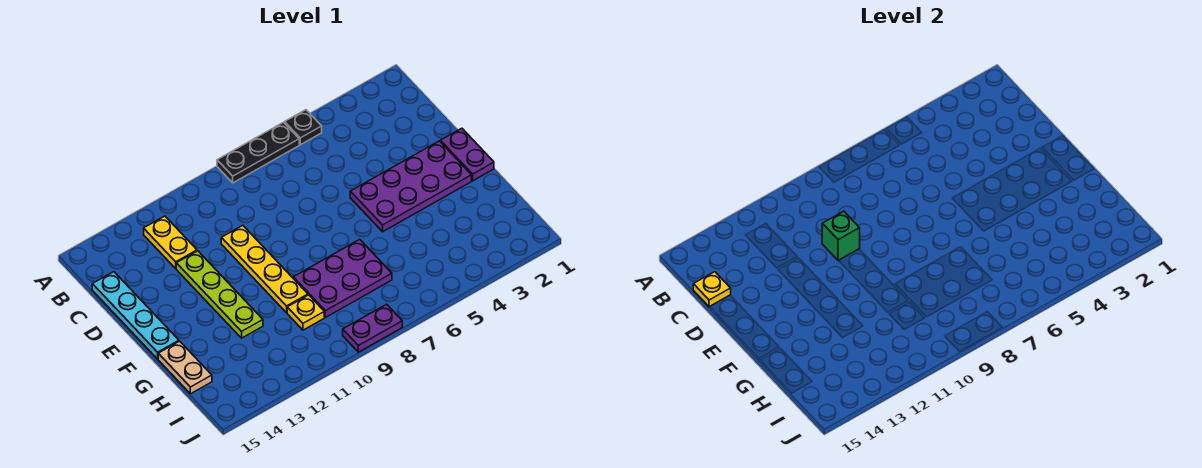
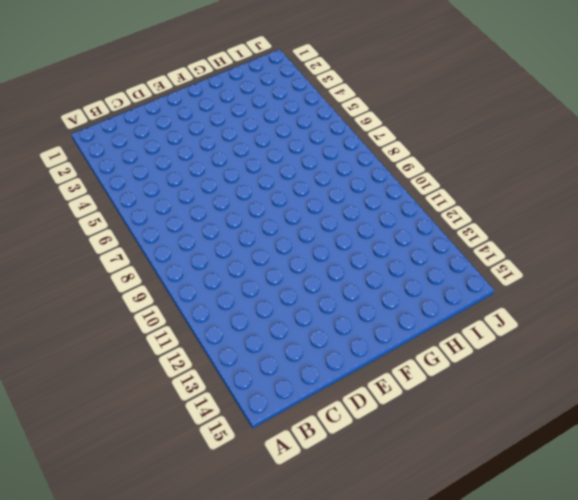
none -> black 1x1 plate [285,110,322,145]
none -> black 1x3 plate [217,122,299,183]
none -> yellow 1x2 plate [144,216,197,268]

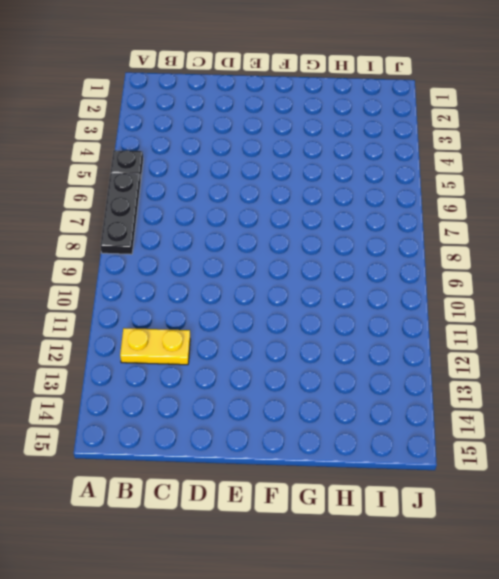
none -> cyan 1x4 plate [92,272,179,359]
none -> yellow 1x4 plate [221,225,308,313]
none -> lime 1x4 plate [176,251,263,338]

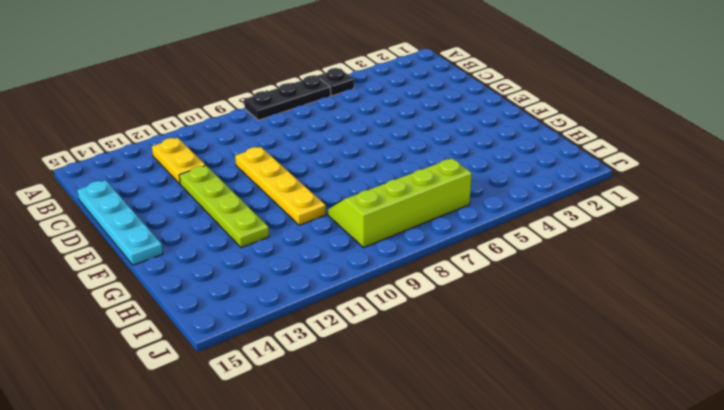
lime 2x4 slope [328,158,472,248] -> purple 2x3 plate [293,239,392,317]
none -> purple 1x2 plate [441,128,494,181]
none -> purple 2x4 plate [350,141,472,232]
none -> tan 1x2 plate [158,341,212,394]

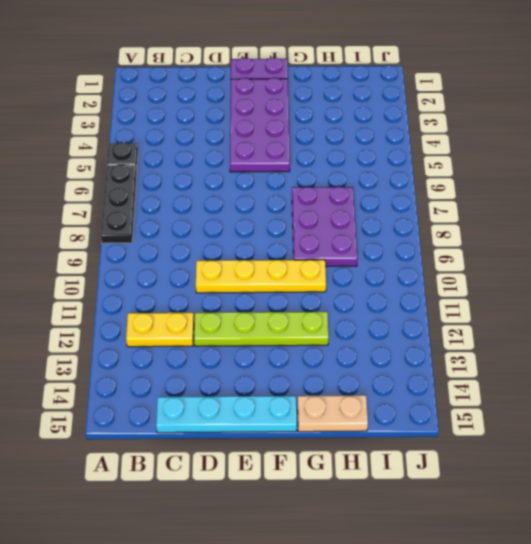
none -> yellow 1x1 plate [287,295,324,330]
none -> purple 1x2 plate [343,304,402,352]
none -> yellow 1x1 plate [693,272,731,307]

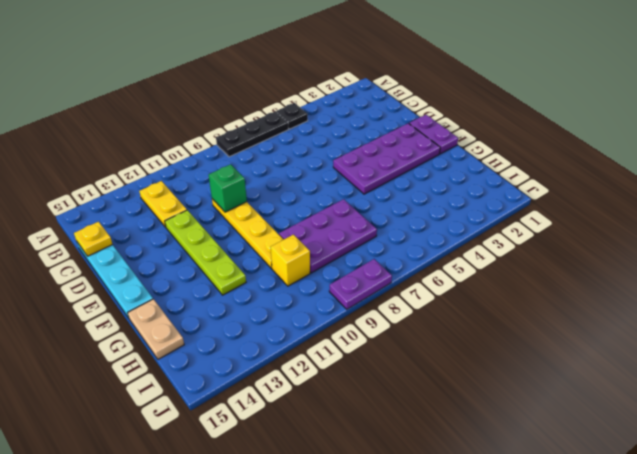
yellow 1x1 brick [271,235,310,286] -> yellow 1x1 plate [287,295,324,330]

